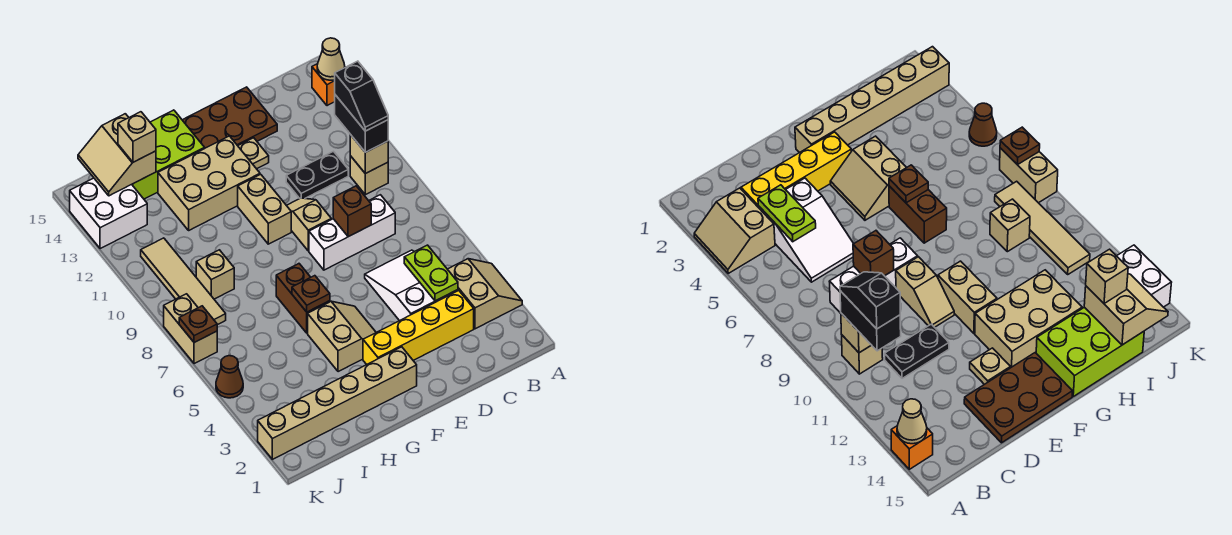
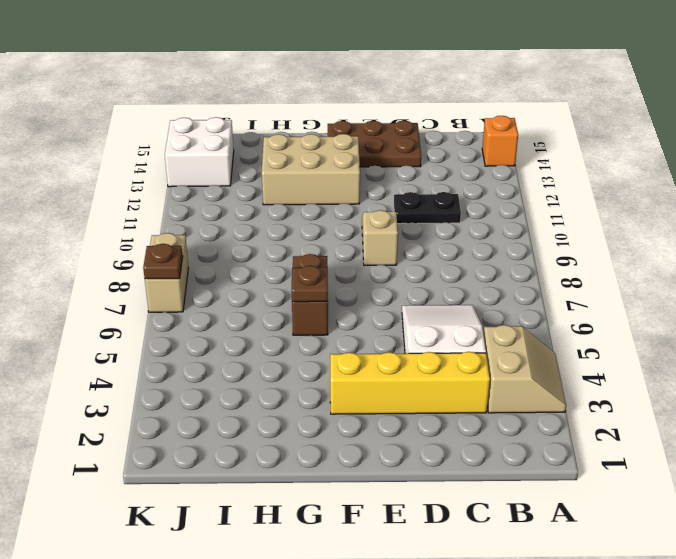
none -> tan 1x1 brick [350,156,388,195]
none -> white 1x3 brick [309,195,395,270]
none -> tan 1x1 plate [238,138,269,169]
none -> tan 1x6 brick [258,347,417,459]

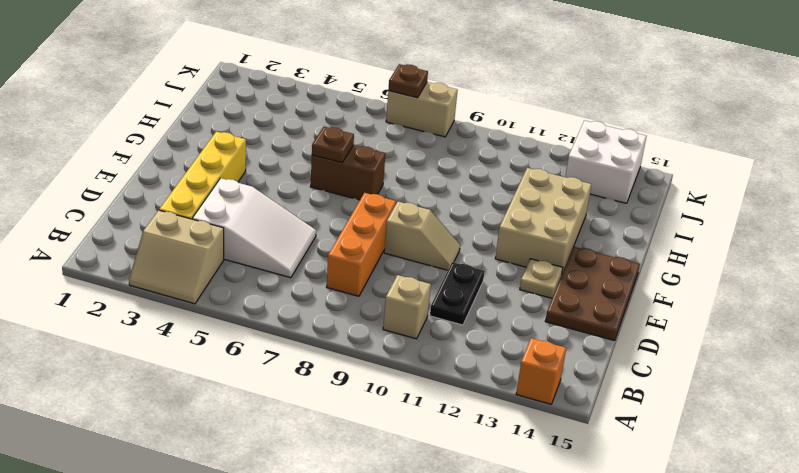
orange 1x3 brick [327,193,396,296] -> white 1x3 brick [309,195,395,270]
none -> tan 1x6 brick [258,347,417,459]
none -> tan 2x2 slope [308,301,376,372]
none -> tan 1x2 brick [238,174,291,244]
none -> lime 2x3 brick [132,110,205,199]

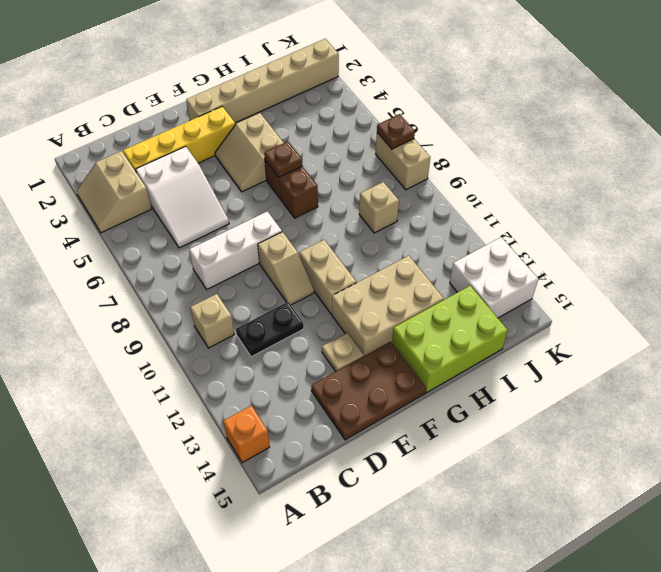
none -> tan 1x4 tile [141,238,226,325]
none -> brown 1x1 cone [216,356,243,398]
none -> tan 1x1 cone [317,38,345,80]
none -> tan 1x1 brick [350,135,388,174]

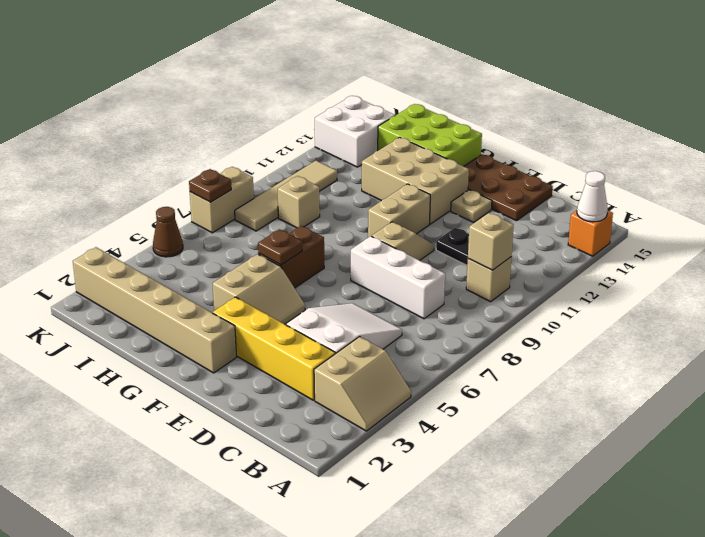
white 1x1 cone [577,171,608,222] -> tan 1x1 cone [317,38,345,80]
none -> lime 1x2 plate [404,245,458,301]
none -> brown 1x1 brick [333,186,371,237]
none -> tan 2x2 slope [78,114,156,196]
none -> black 1x2 brick [335,95,388,152]

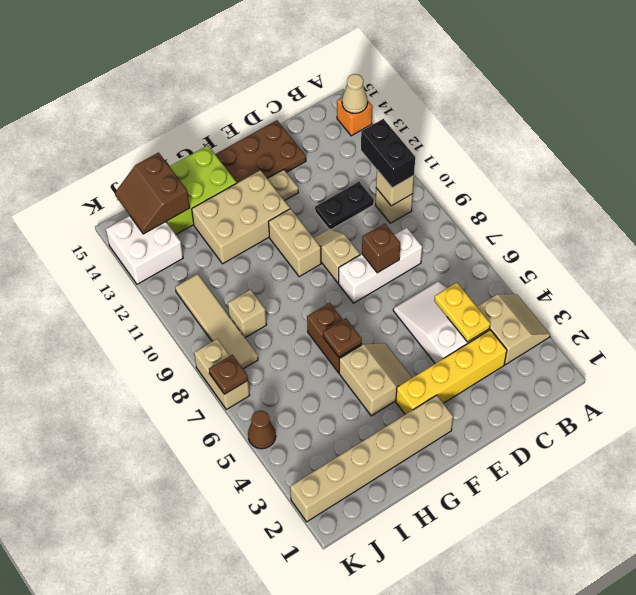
yellow 1x2 plate [434,283,490,342] -> lime 1x2 plate [404,245,458,301]
brown 2x2 slope [115,153,190,234] -> tan 2x2 slope [78,114,156,196]
none -> tan 1x1 brick [118,112,156,162]
none -> black 1x2 slope [335,61,388,131]

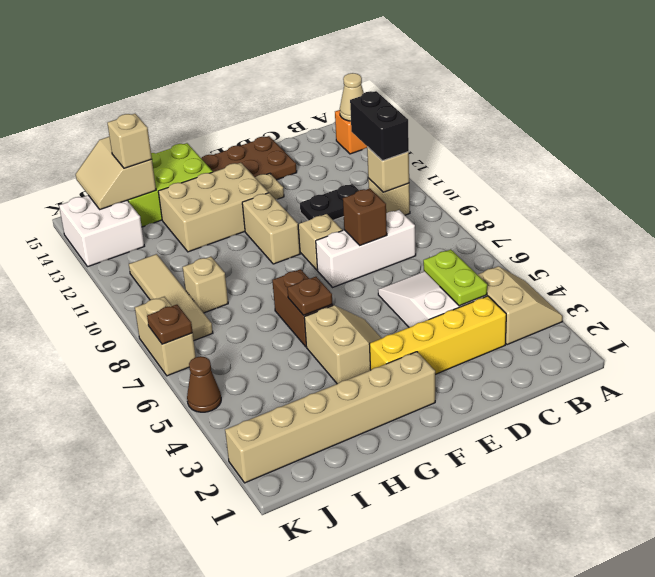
none -> black 1x2 slope [335,61,388,131]

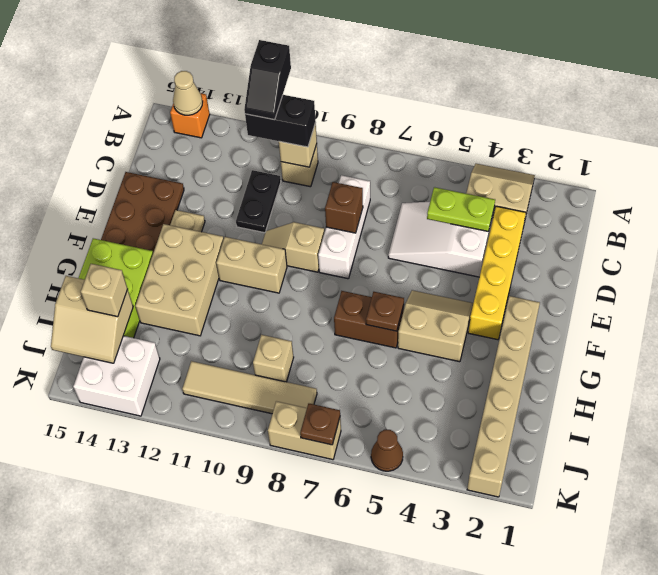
black 1x2 slope [244,40,291,120] -> black 1x2 slope turned to [335,61,388,131]

